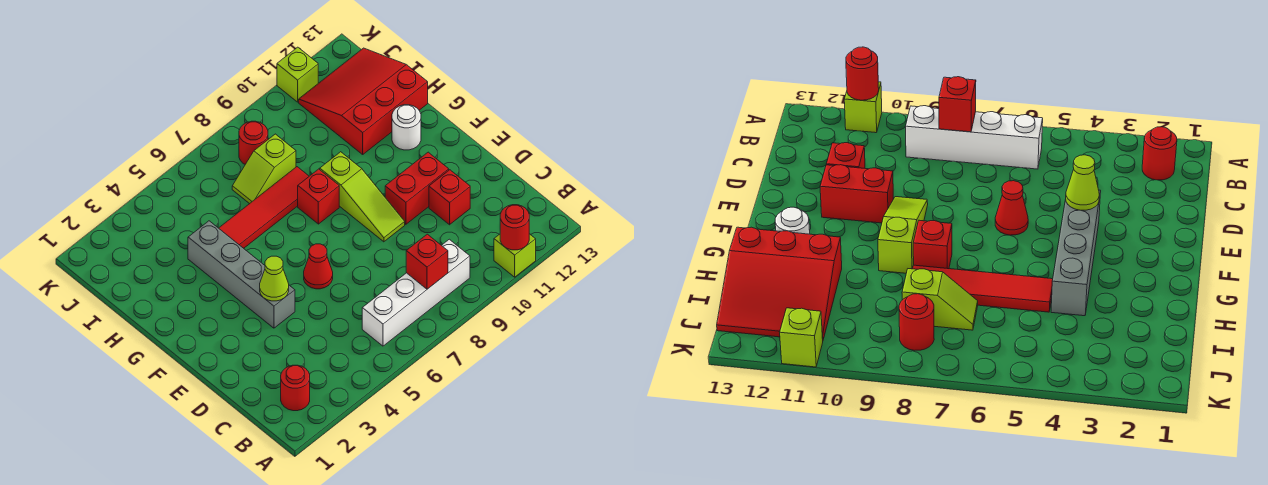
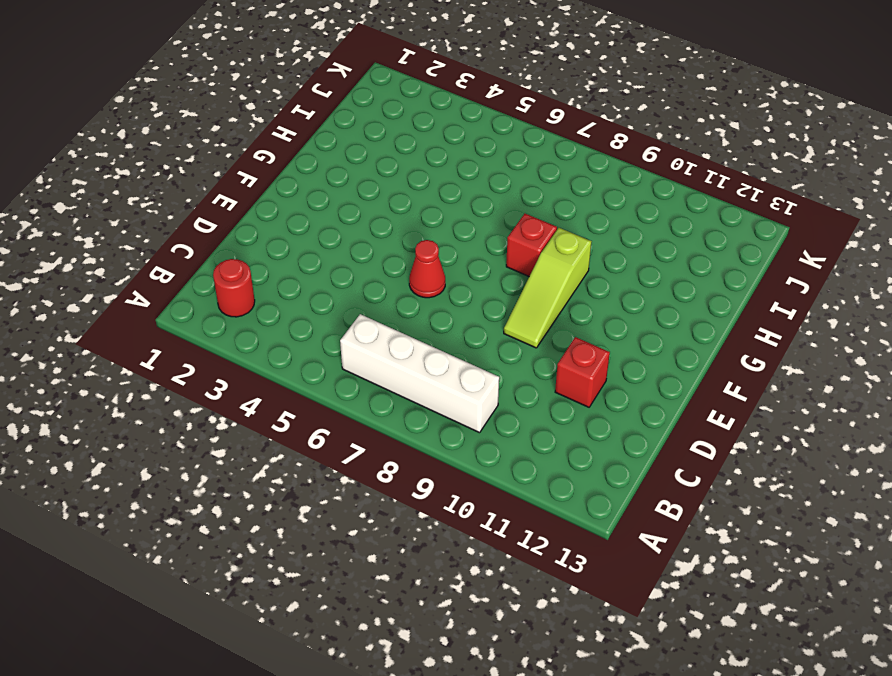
none -> lime 1x1 brick [494,234,536,277]
none -> grey 1x4 brick [188,221,295,328]
none -> red 1x2 brick [385,152,449,224]

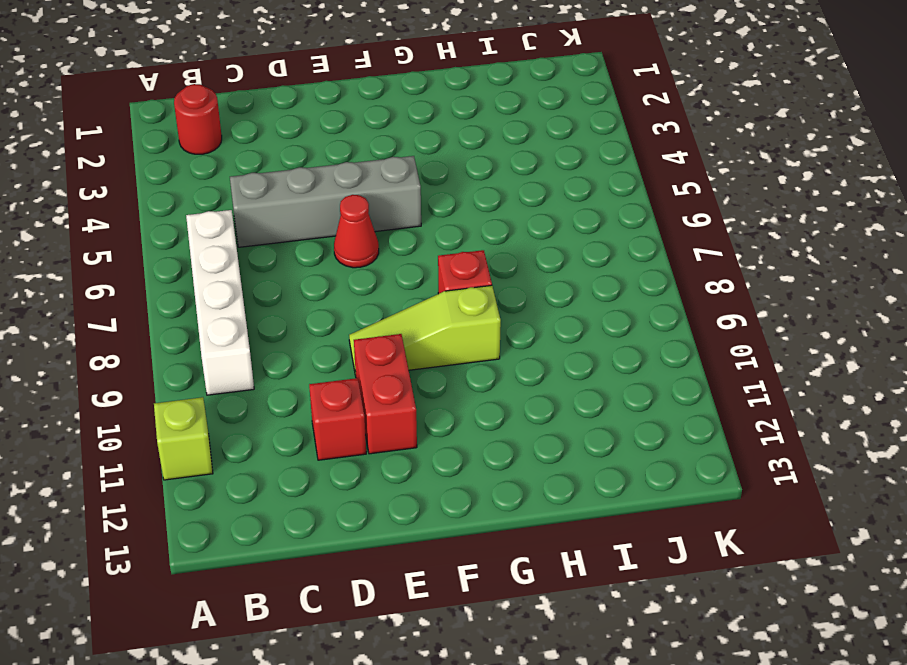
grey 1x4 brick [230,156,421,247] -> grey 1x4 brick moved to [188,221,295,328]
none -> white 1x1 round brick [392,105,421,150]
none -> red 1x4 tile [219,167,309,248]
none -> red 3x3 slope [299,48,428,154]

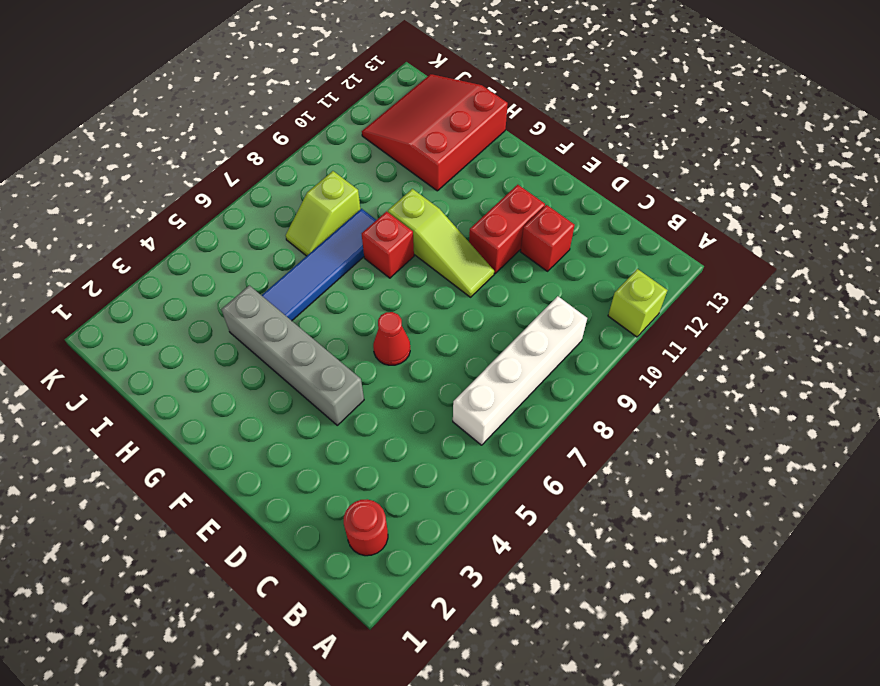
blue 1x4 tile [262,209,376,321] -> red 1x4 tile [219,167,309,248]
none -> white 1x1 round brick [392,105,421,150]
none -> red 1x1 round brick [239,121,268,164]
none -> lime 1x1 brick [277,47,318,102]

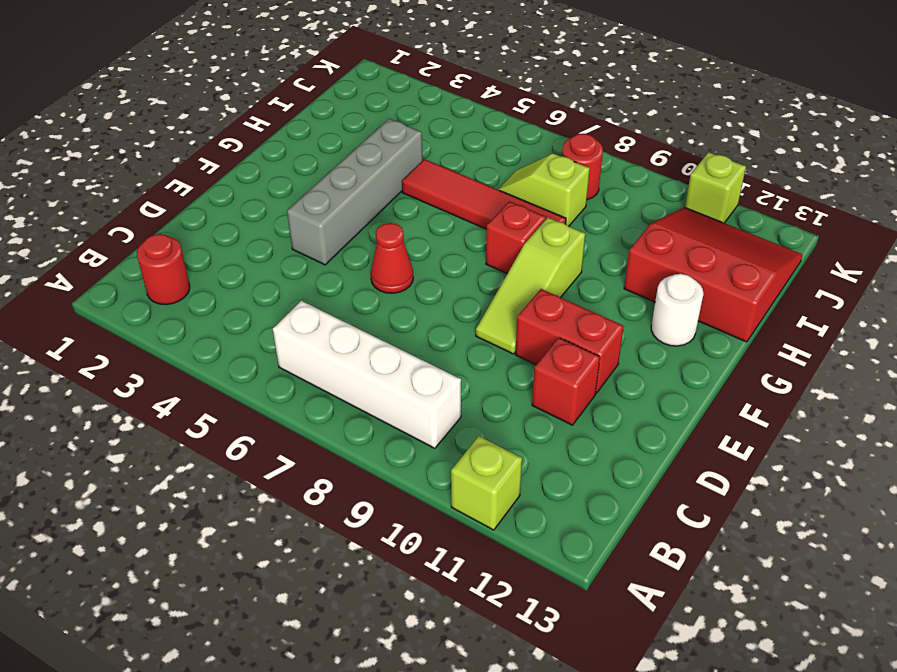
none -> red 1x1 round brick [500,205,529,250]
none -> red 1x1 brick [406,234,448,289]
none -> lime 1x1 cone [260,256,289,301]

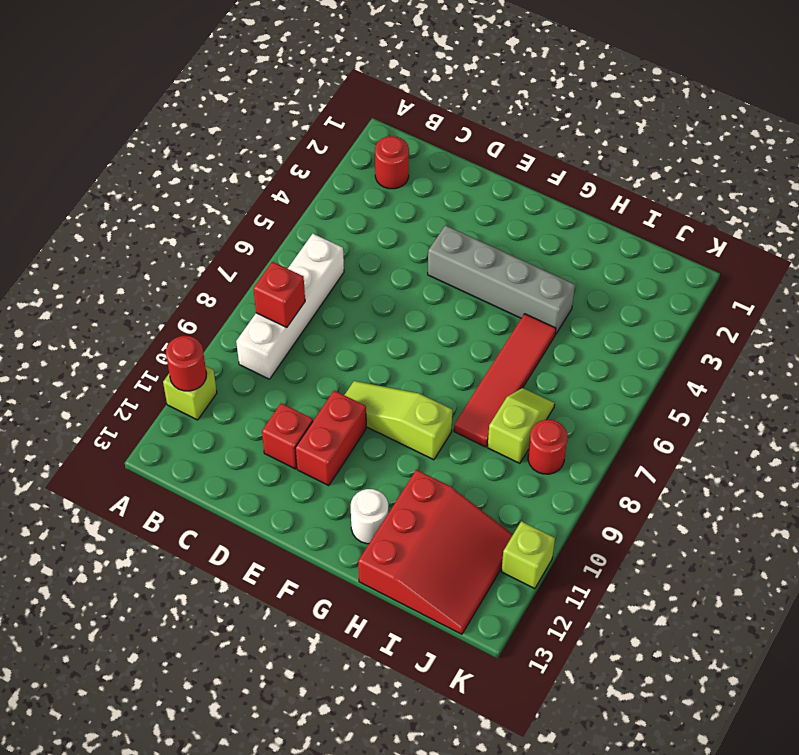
none -> red 1x1 cone [304,244,333,289]
none -> red 1x1 brick [298,169,339,224]
none -> lime 1x1 cone [260,256,289,301]

